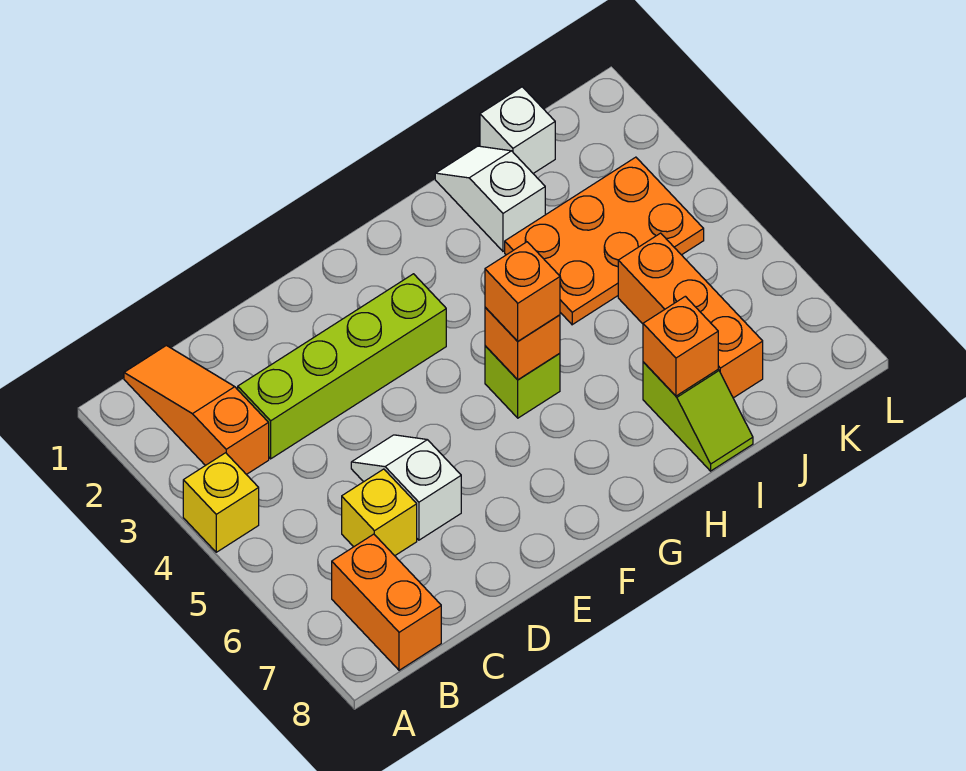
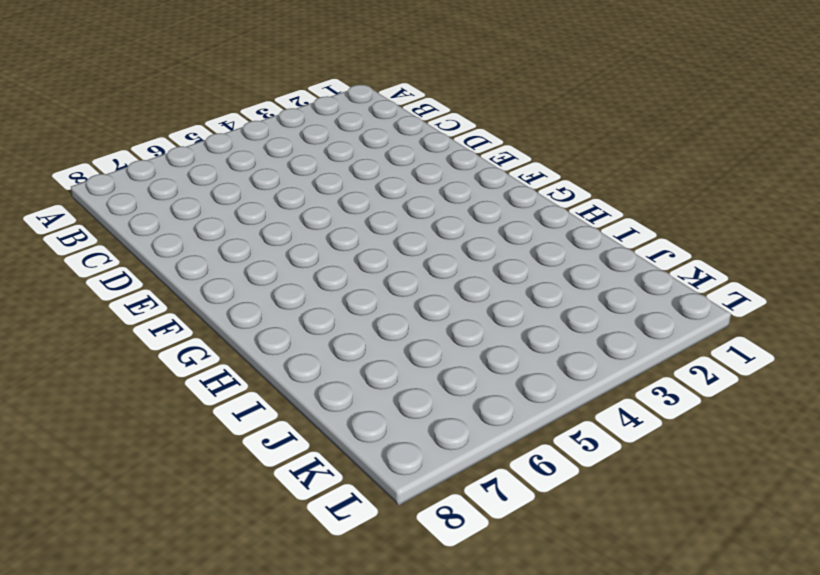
none -> yellow 1x1 brick [183,453,259,552]
none -> orange 1x3 slope [124,345,269,475]
none -> orange 1x2 brick [332,534,441,670]

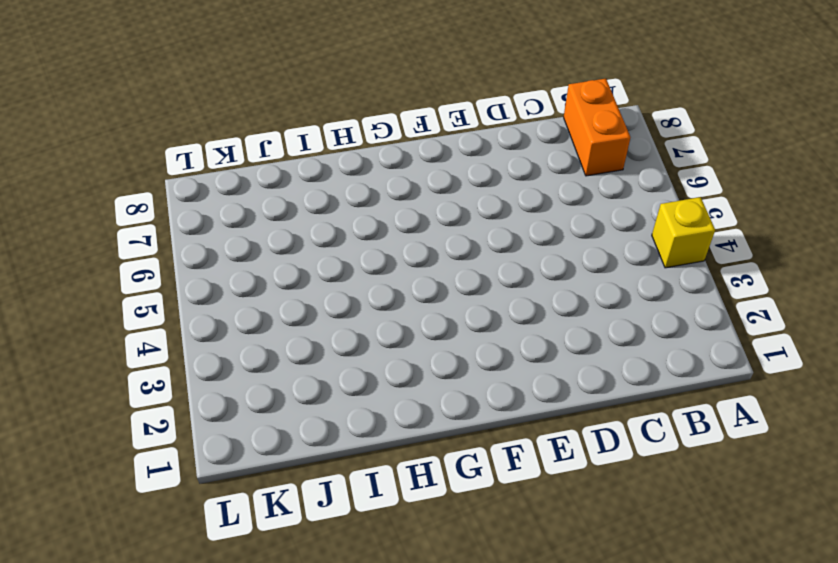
none -> orange 1x3 slope [124,345,269,475]
none -> lime 1x4 brick [238,274,446,459]
none -> yellow 1x1 brick [342,469,417,556]

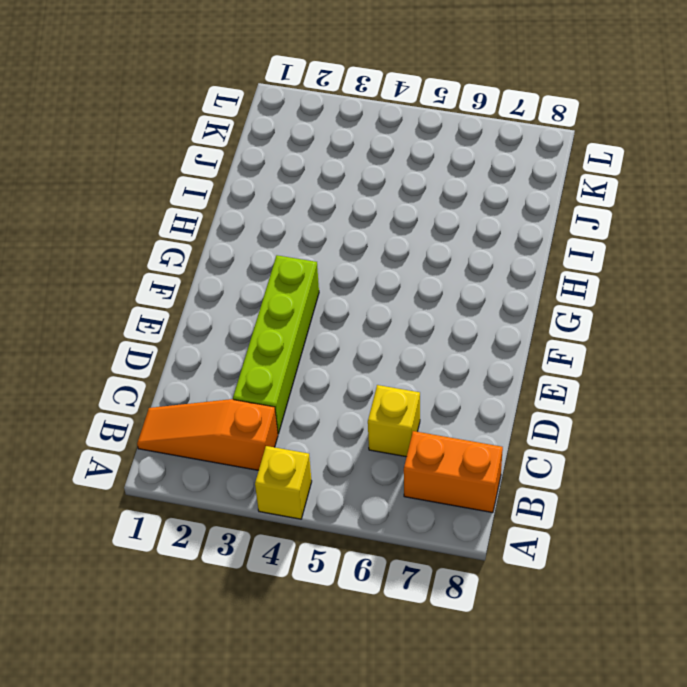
none -> white 1x2 slope [351,435,461,540]
none -> lime 1x1 brick [485,346,560,418]
none -> white 1x2 slope [435,146,545,251]

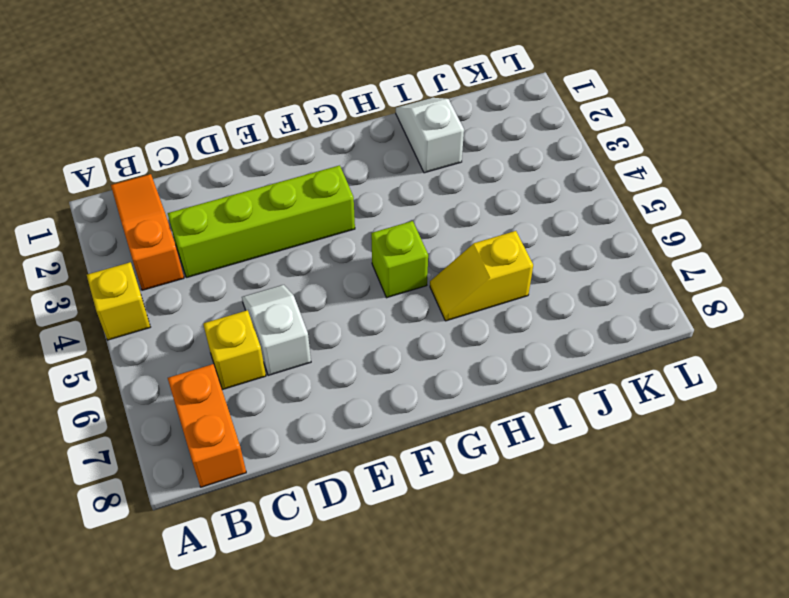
yellow 1x2 slope [430,231,533,321] -> none
none -> orange 2x3 plate [505,157,704,325]
none -> lime 1x2 slope [643,362,753,471]
none -> white 1x1 brick [480,87,555,173]

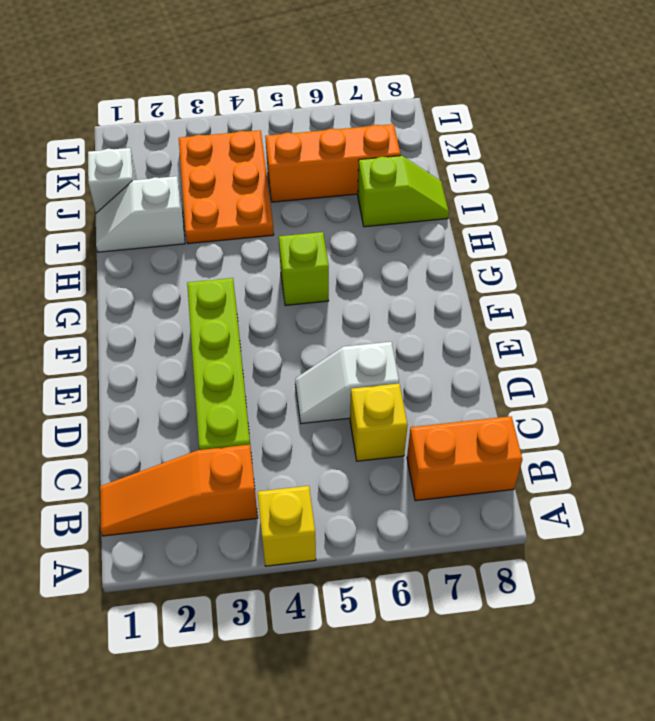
none -> orange 1x1 brick [485,307,560,380]
none -> orange 1x1 brick [643,296,718,396]
none -> orange 1x1 brick [485,242,560,341]

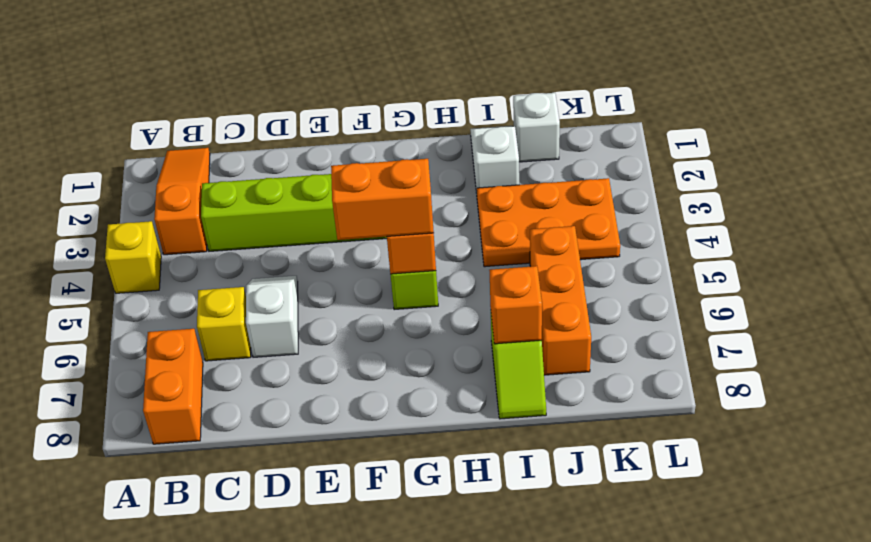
orange 1x2 brick [331,159,434,240] -> orange 1x1 brick [485,242,560,341]

